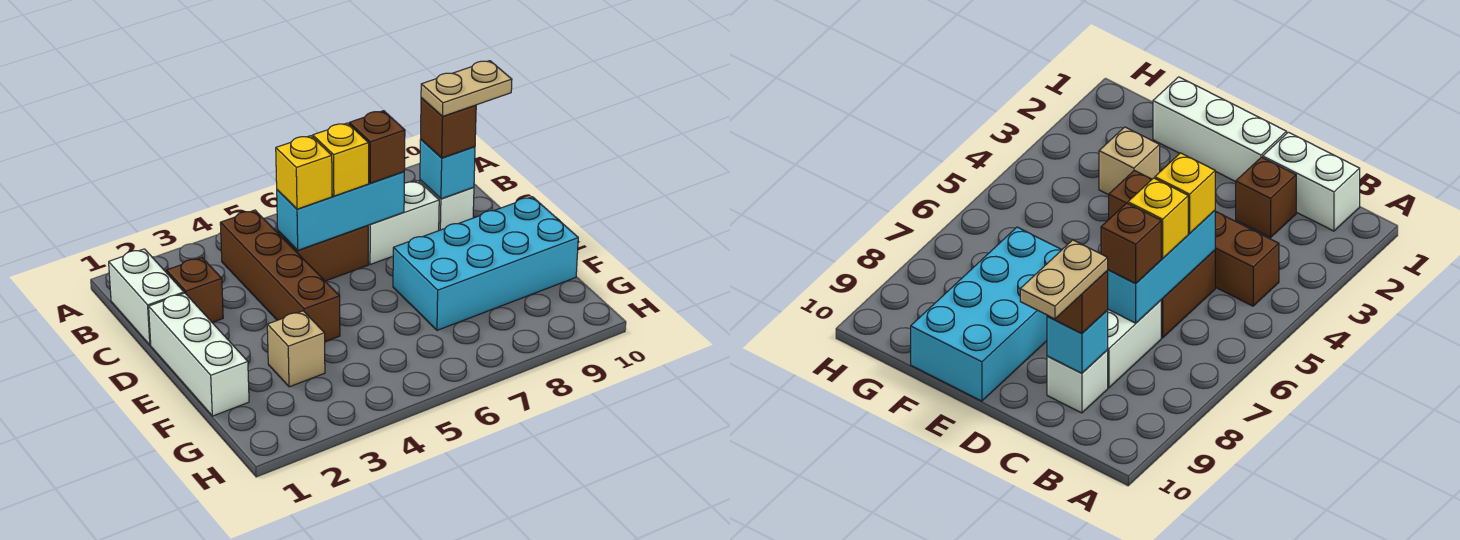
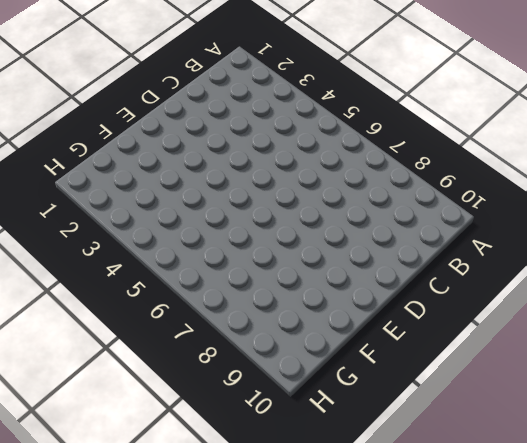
none -> white 1x2 brick [109,249,184,345]
none -> brown 1x4 brick [220,210,340,342]
none -> brown 1x1 brick [166,258,223,323]

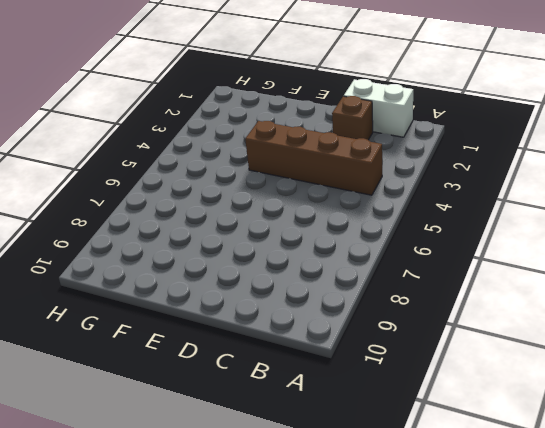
none -> brown 1x2 brick [278,225,368,281]
none -> white 1x2 brick [368,181,439,265]
none -> white 1x1 brick [420,180,474,230]

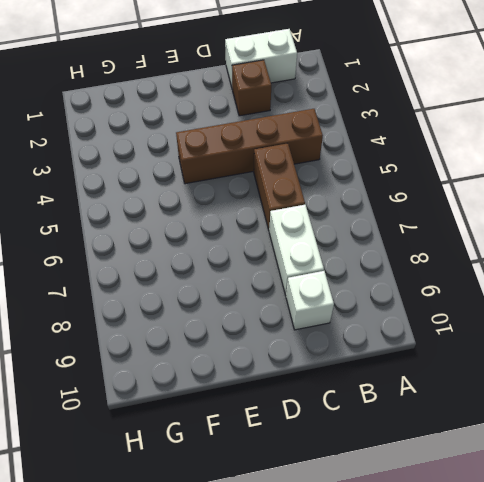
none -> white 1x3 brick [149,293,249,416]
none -> cyan 2x4 brick [393,197,578,330]
none -> tan 1x1 brick [267,311,325,387]

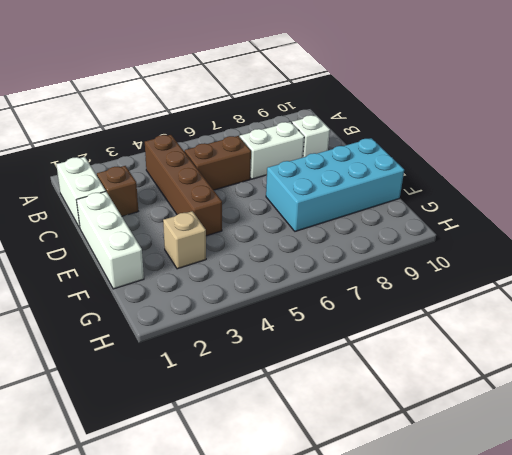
none -> cyan 1x3 brick [277,172,404,250]
none -> cyan 1x1 brick [420,140,475,199]
none -> yellow 1x1 brick [276,136,332,209]

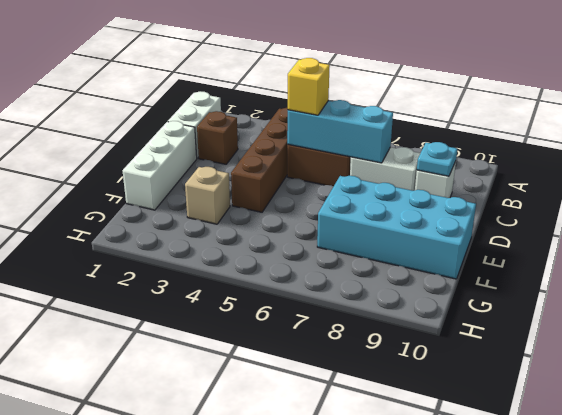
cyan 1x1 plate [417,142,457,176] -> cyan 1x1 brick [420,140,475,199]
none -> yellow 1x1 brick [313,123,369,196]
none -> brown 1x1 brick [349,111,405,183]
none -> brown 1x1 brick [421,98,476,158]

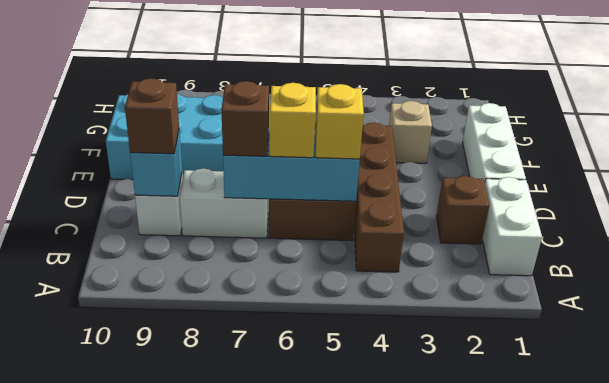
none -> tan 1x2 plate [421,61,512,116]

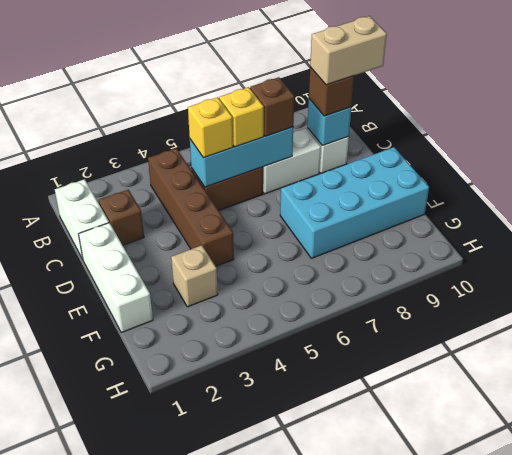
tan 1x2 brick [310,16,387,85] -> tan 1x2 plate [421,61,512,116]

